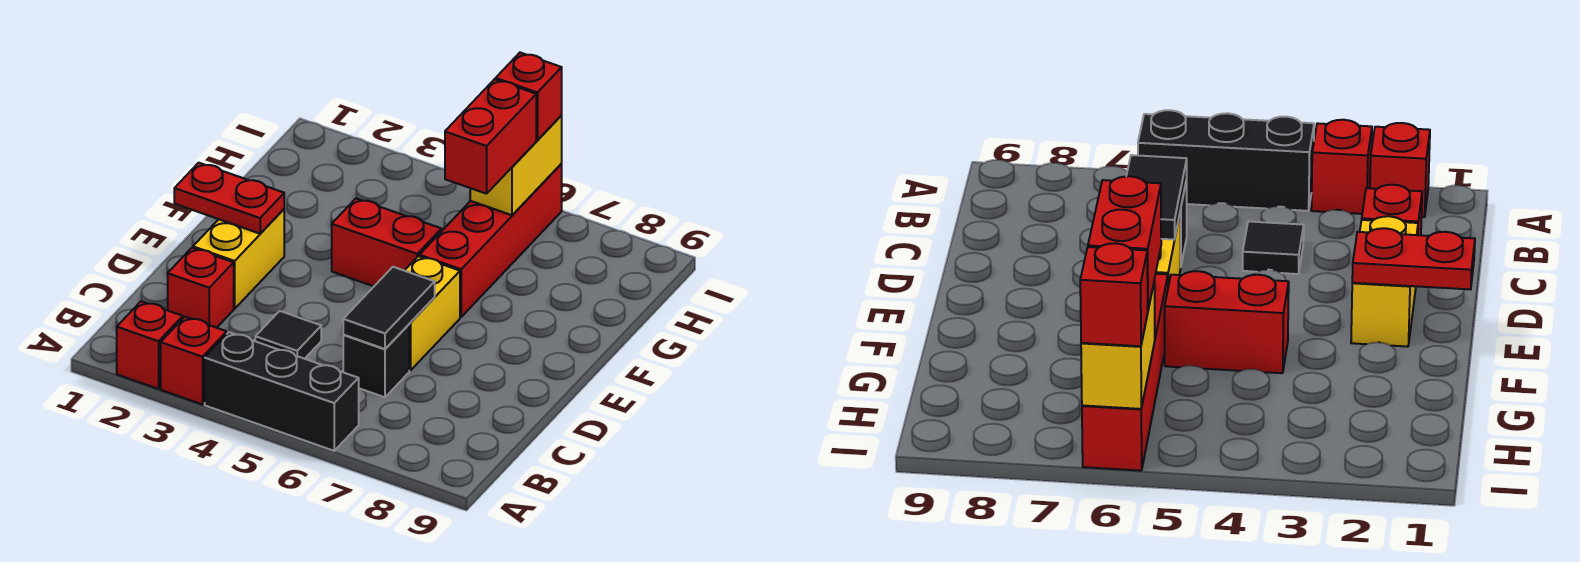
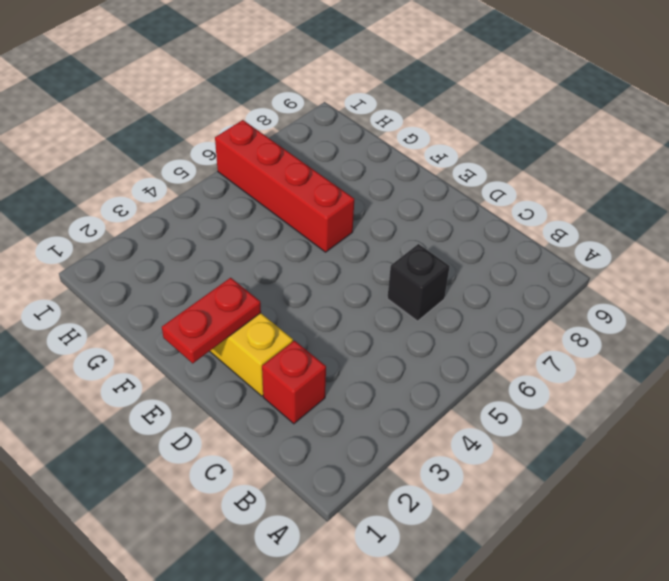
none -> red 1x1 brick [117,301,183,389]
none -> red 1x1 brick [161,317,227,404]
none -> black 1x3 brick [205,332,359,451]

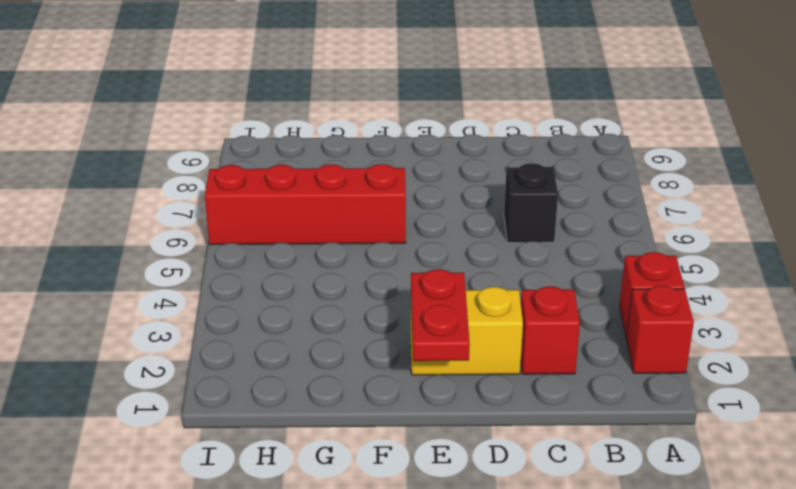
none -> black 1x3 brick [205,332,359,451]
none -> black 1x1 tile [255,311,321,359]
none -> yellow 1x2 brick [405,256,460,371]

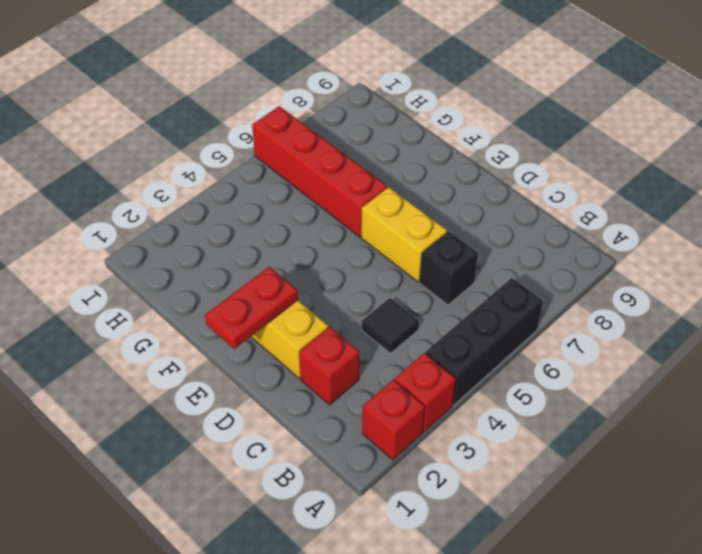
none -> red 1x2 brick [332,198,442,286]
none -> black 1x2 tile [343,267,435,349]
none -> yellow 1x2 brick [470,116,562,215]

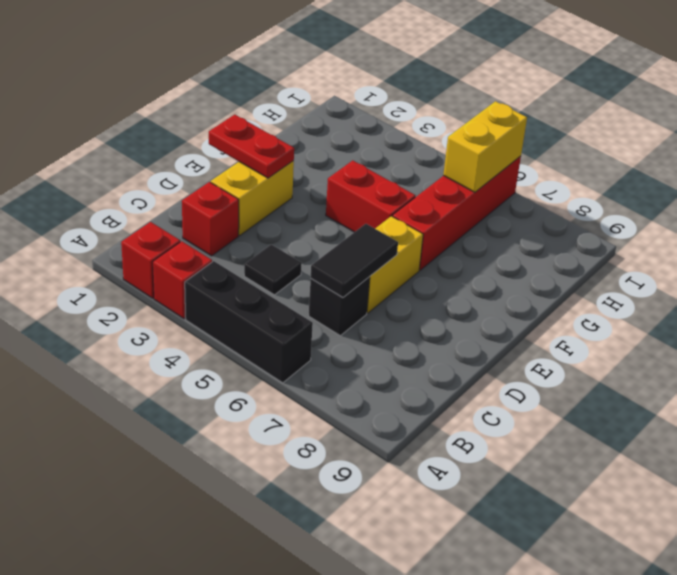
none -> red 1x2 brick [445,79,536,194]
none -> red 1x1 brick [496,53,562,140]

